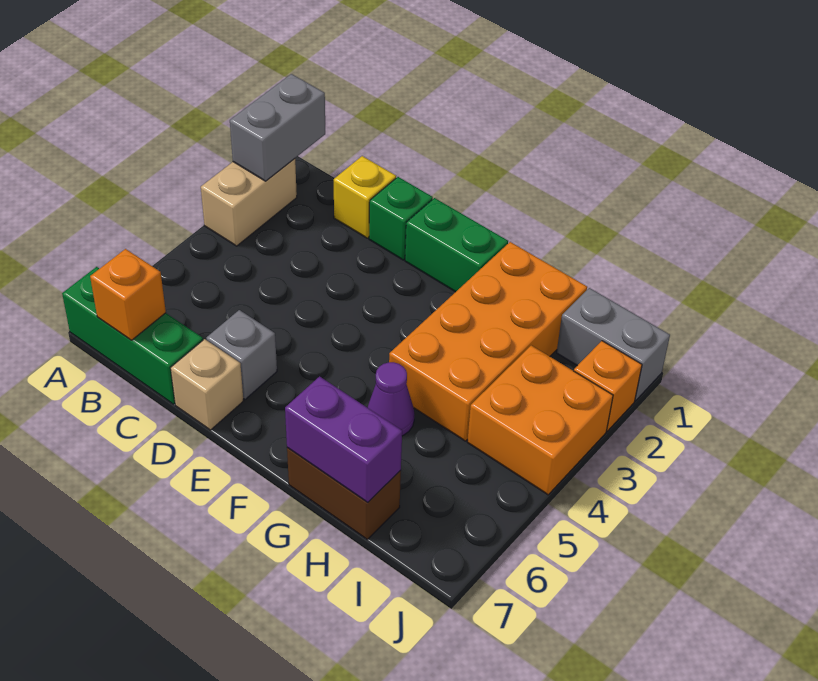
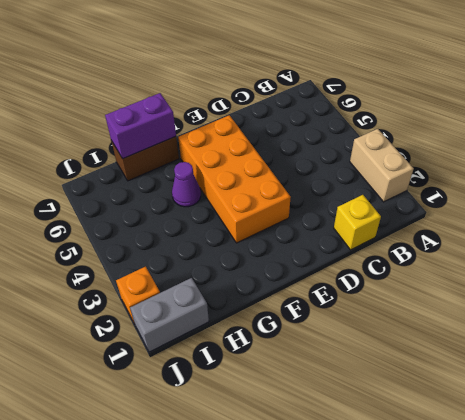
orange 2x4 brick [178,115,291,243] -> orange 2x4 brick moved to [389,242,587,441]
none -> green 1x3 brick [62,267,203,404]
none -> green 1x1 brick [369,177,433,260]
none -> grey 1x1 brick [206,310,277,399]

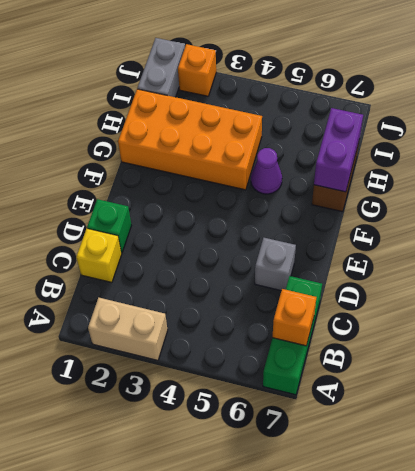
none -> tan 1x1 brick [171,339,243,430]
none -> green 1x2 brick [405,198,508,292]
none -> orange 2x2 brick [467,345,613,495]

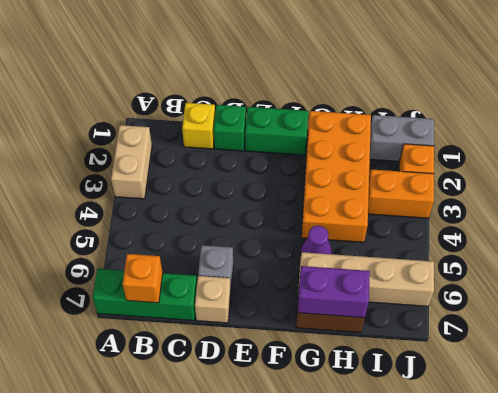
tan 1x4 brick [298,252,434,306] -> none
orange 1x2 brick [368,169,434,218] -> orange 2x2 brick [467,345,613,495]
none -> grey 1x2 brick [230,74,325,181]

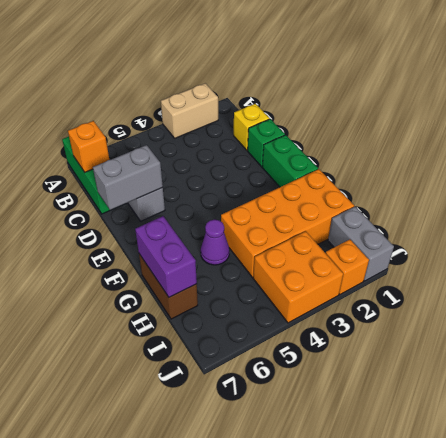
grey 1x2 brick [93,145,163,210] -> grey 1x2 brick moved to [230,74,325,181]
none -> tan 1x1 brick [171,339,243,430]

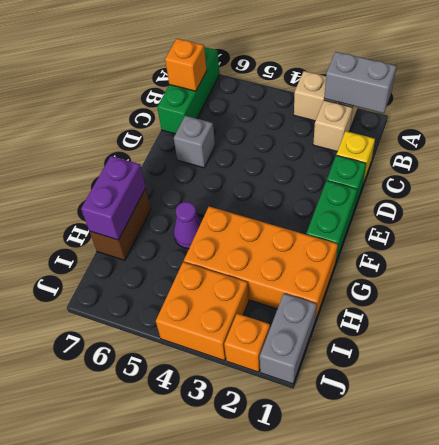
tan 1x1 brick [313,100,353,151] -> tan 1x1 brick moved to [171,339,243,430]

